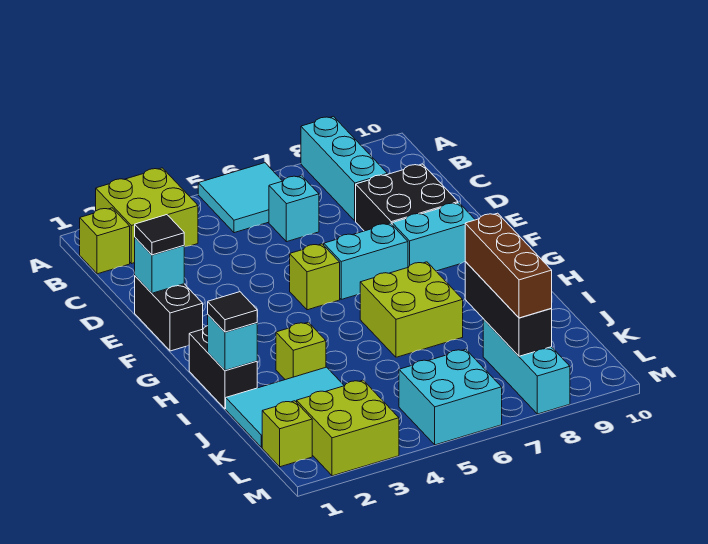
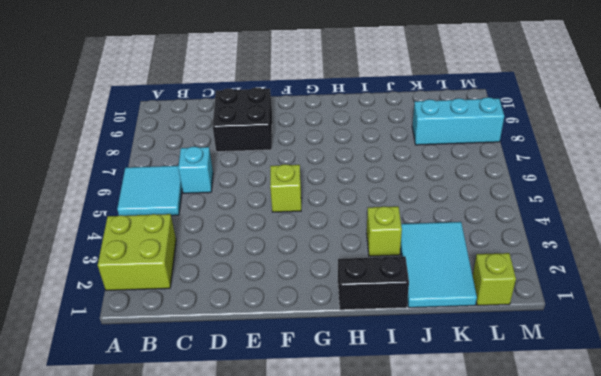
none -> cyan 1x3 brick [301,116,387,221]
none -> lime 1x1 brick [80,208,130,274]
none -> black 1x2 brick [135,276,203,351]

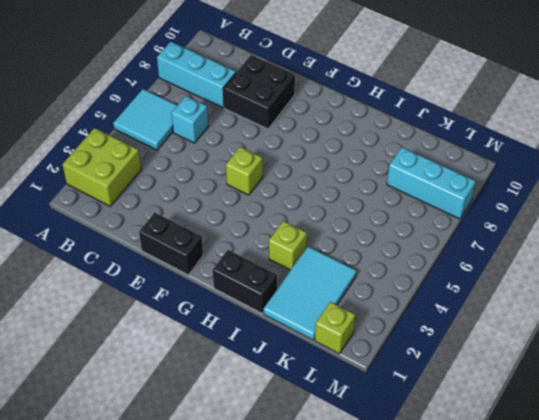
none -> lime 1x1 brick [80,208,130,274]
none -> cyan 1x2 brick [324,223,408,299]
none -> cyan 1x2 brick [392,203,475,271]

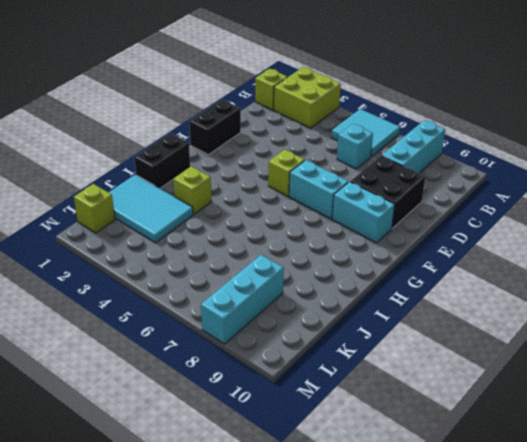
none -> lime 2x2 brick [360,262,463,357]
none -> lime 2x2 brick [297,380,399,476]
none -> cyan 2x2 brick [399,349,502,445]

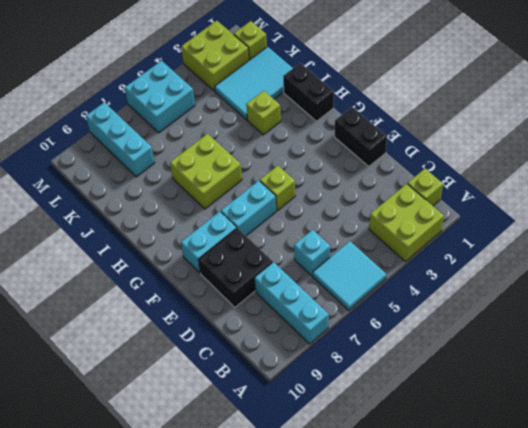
none -> cyan 1x1 brick [135,238,184,293]
none -> cyan 1x1 brick [208,315,257,370]
none -> black 1x3 brick [465,262,552,356]

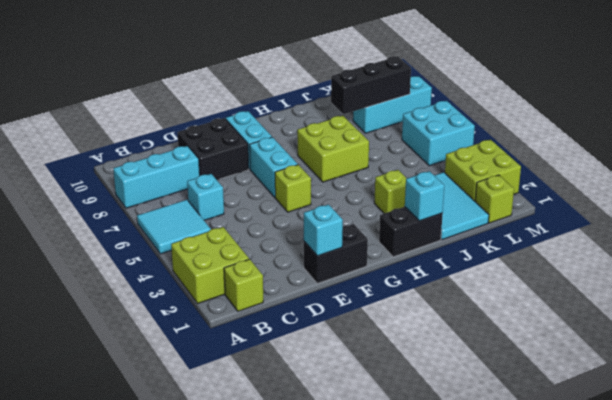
none -> black 1x1 tile [135,215,184,255]
none -> black 1x1 tile [208,292,257,332]
none -> brown 1x3 brick [465,213,552,318]

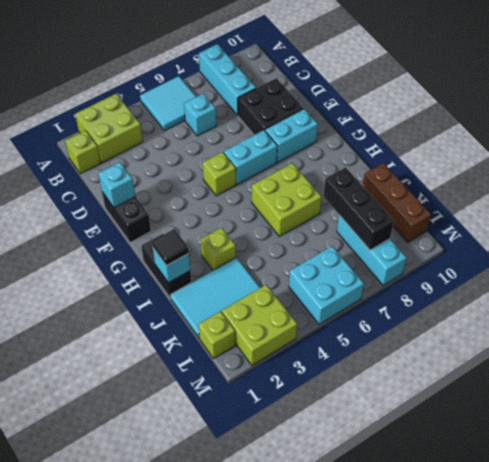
brown 1x3 brick [363,163,431,242] -> brown 1x3 brick moved to [465,213,552,318]
none -> black 1x1 tile [135,215,184,255]

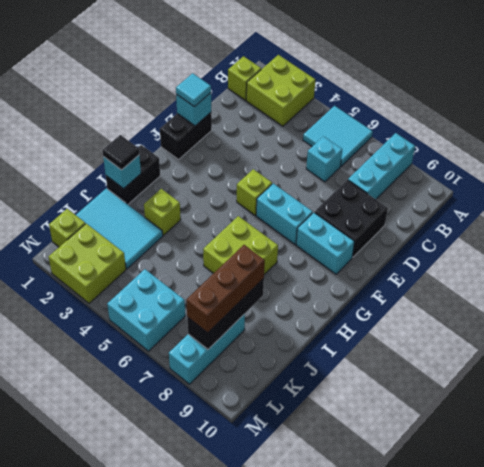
cyan 1x1 tile [176,73,211,107] -> black 1x1 tile [135,215,184,255]

